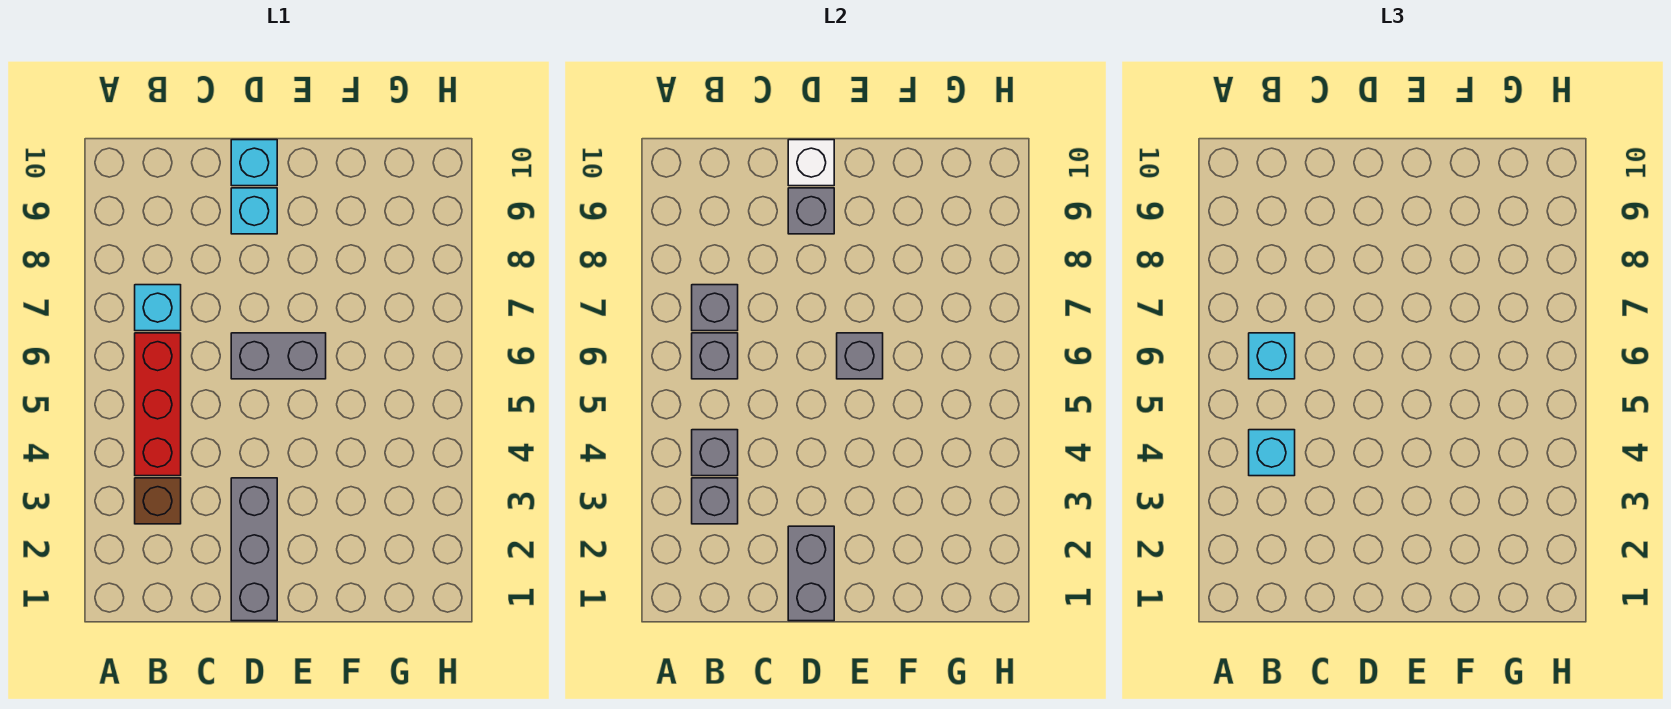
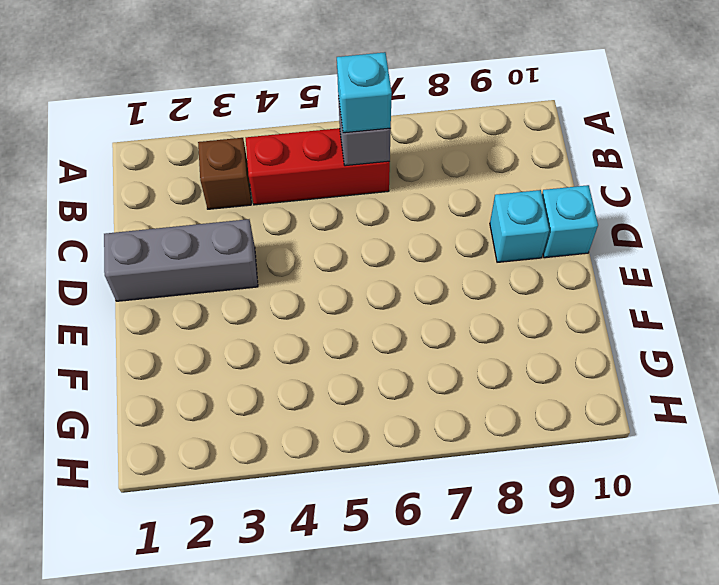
none -> cyan 1x1 brick [135,285,181,331]
none -> grey 1x2 brick [231,333,326,379]
none -> grey 1x1 brick [692,478,738,524]

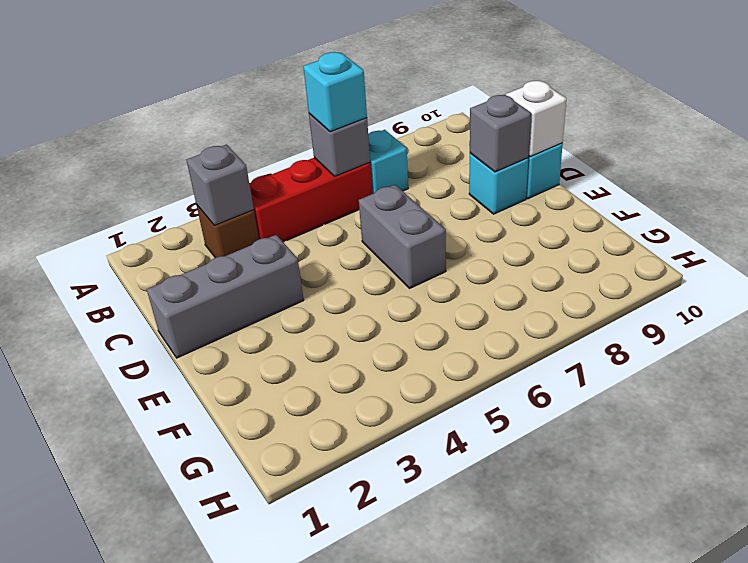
none -> grey 1x1 brick [692,430,738,476]
none -> grey 1x1 brick [692,285,738,331]
none -> grey 1x2 brick [788,526,834,621]

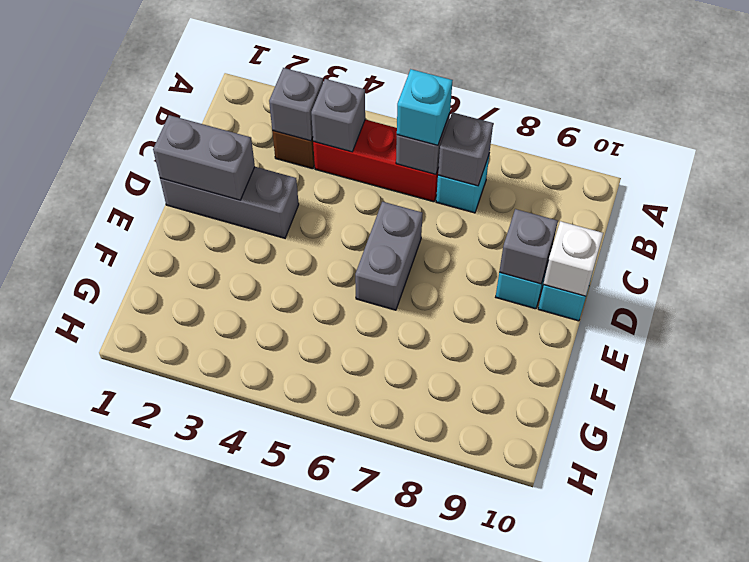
none -> grey 1x1 brick [837,333,883,379]
none -> cyan 1x1 brick [1249,430,1295,476]

